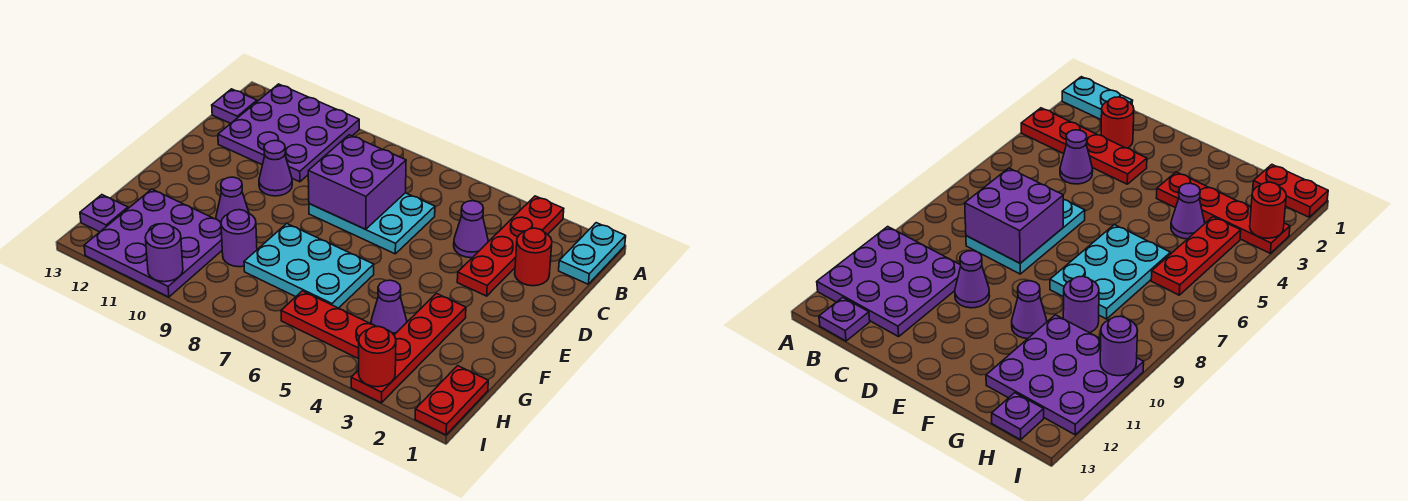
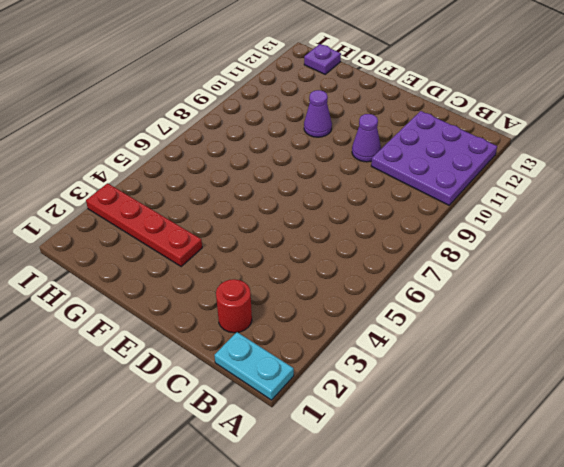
none -> red 1x4 plate [457,196,564,296]
none -> purple 1x1 plate [212,89,257,123]
none -> purple 1x1 cone [454,201,488,258]

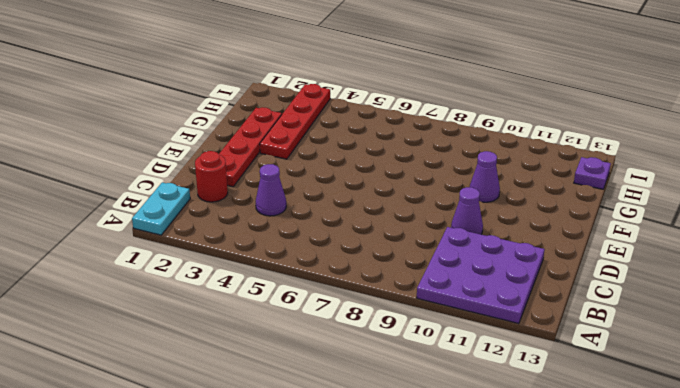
red 1x4 plate [219,107,282,187] -> red 1x4 plate moved to [457,196,564,296]
none -> purple 1x1 plate [212,89,257,123]
none -> cyan 2x3 plate [309,193,435,254]
none -> cyan 2x3 plate [244,223,374,308]

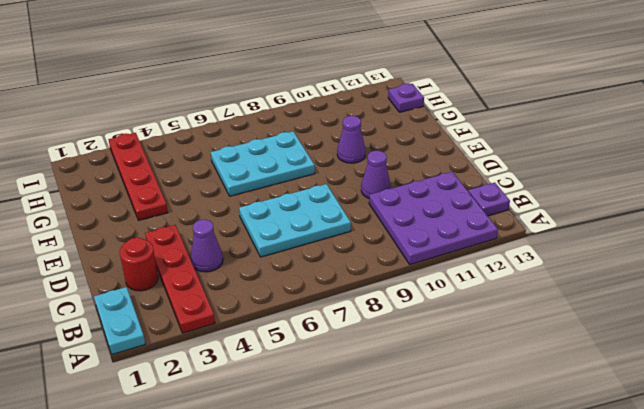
none -> purple 1x1 cone [371,280,407,335]
none -> purple 1x1 round brick [221,210,257,267]
none -> purple 3x3 plate [84,189,222,297]

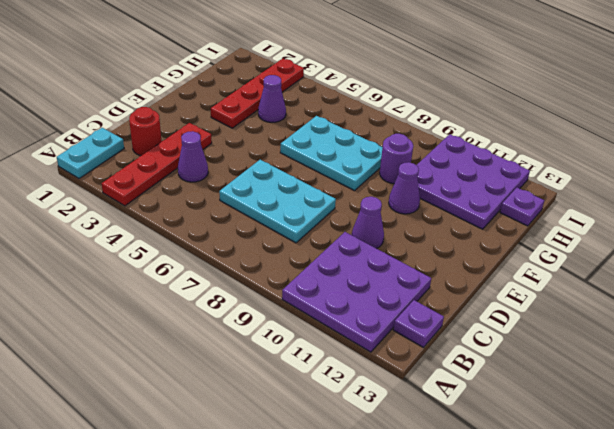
none -> red 1x2 plate [415,366,488,435]
none -> red 1x3 plate [281,291,376,359]
none -> purple 2x2 brick [308,135,406,229]

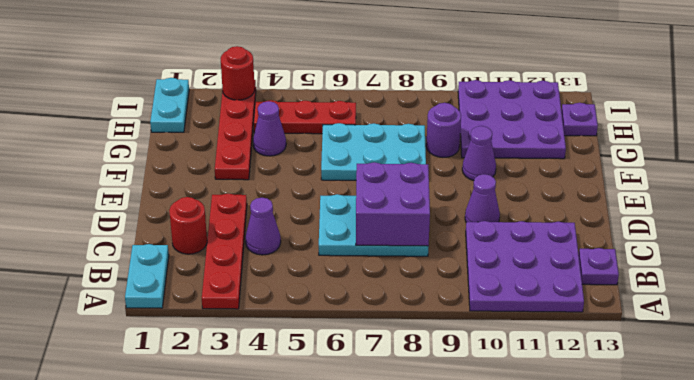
cyan 1x2 plate [150,78,189,132] -> red 1x2 plate [415,366,488,435]
none -> purple 1x1 round brick [145,224,183,282]

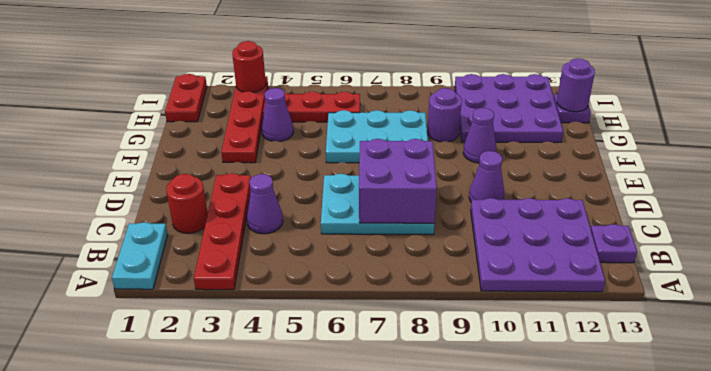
purple 1x1 round brick [557,58,595,112] -> purple 1x1 round brick moved to [145,224,183,282]

